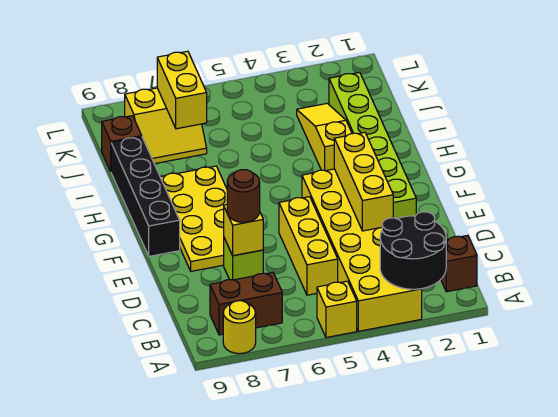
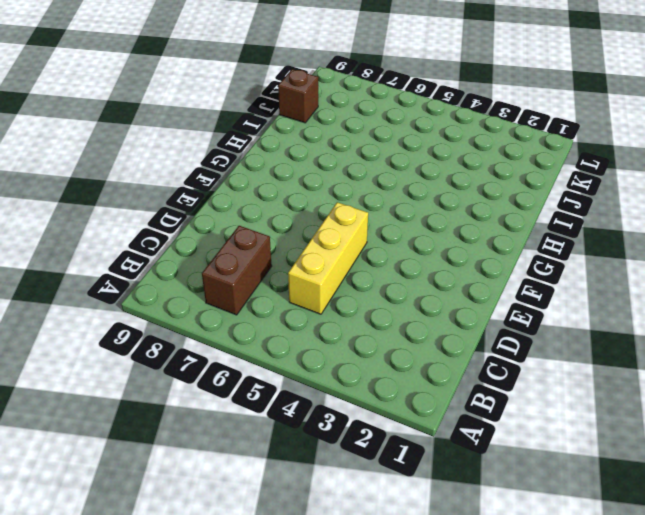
brown 1x2 brick [202,226,272,315] -> brown 1x2 brick turned to [210,272,282,335]
none -> yellow 2x6 brick [302,169,422,331]
none -> yellow 1x1 brick [317,281,357,337]
none -> yellow 1x1 round brick [223,301,256,354]

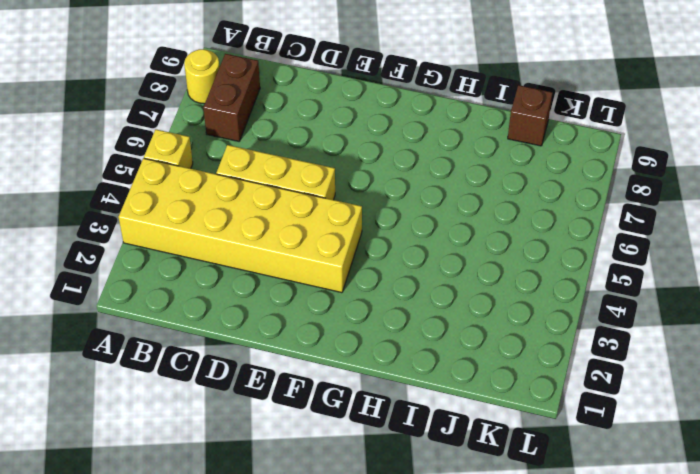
none -> brown 1x1 brick [441,235,477,292]
none -> lime 1x1 brick [224,238,263,280]
none -> lime 1x6 brick [329,72,416,219]

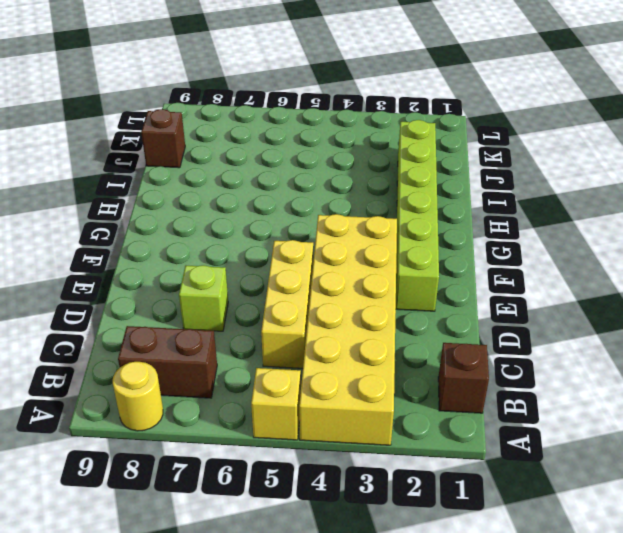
none -> yellow 2x4 plate [160,166,227,271]
none -> black 1x4 brick [111,137,180,256]
none -> yellow 1x3 slope [297,103,352,171]

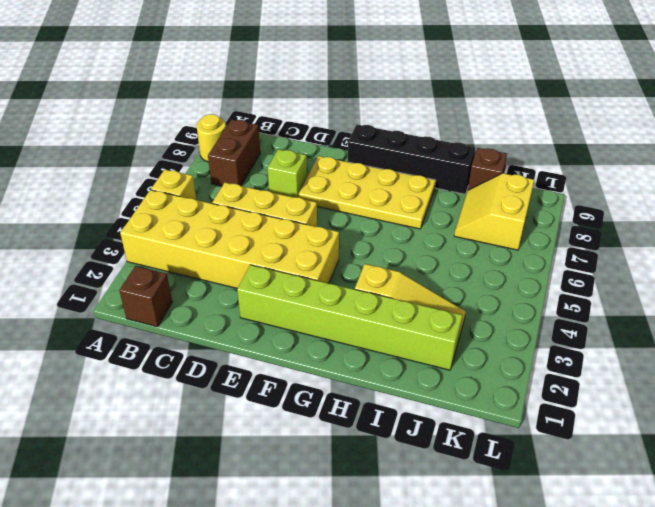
none -> black 2x2 round brick [380,212,446,289]
none -> yellow 1x3 brick [334,132,393,231]
none -> yellow 1x1 brick [224,205,263,256]

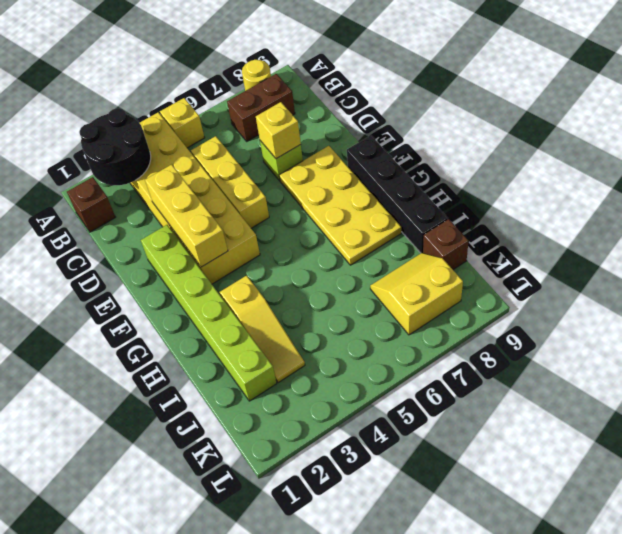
none -> yellow 1x2 brick [157,51,207,129]
none -> brown 1x1 round brick [227,170,260,222]

